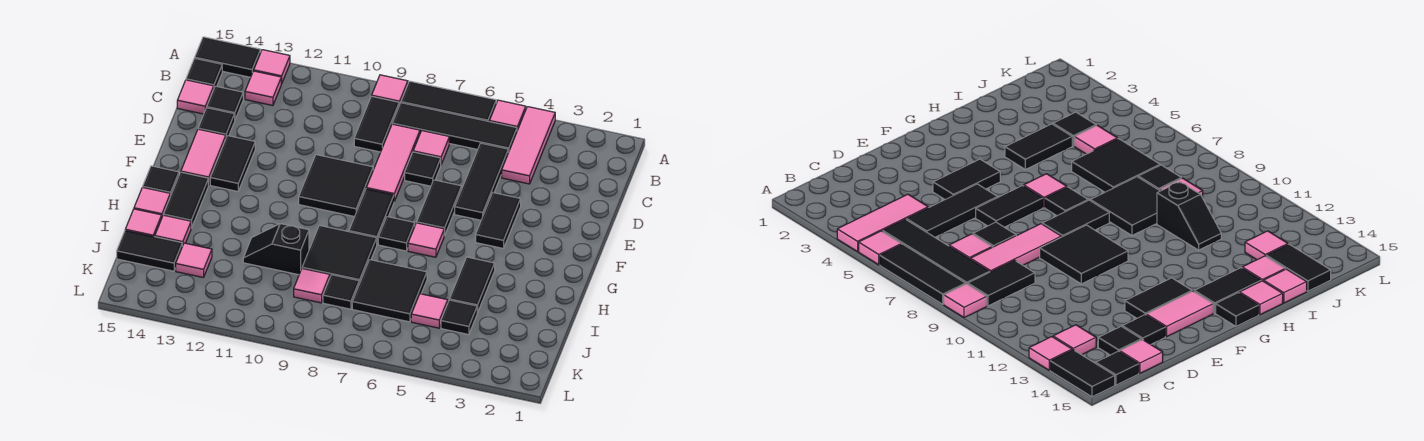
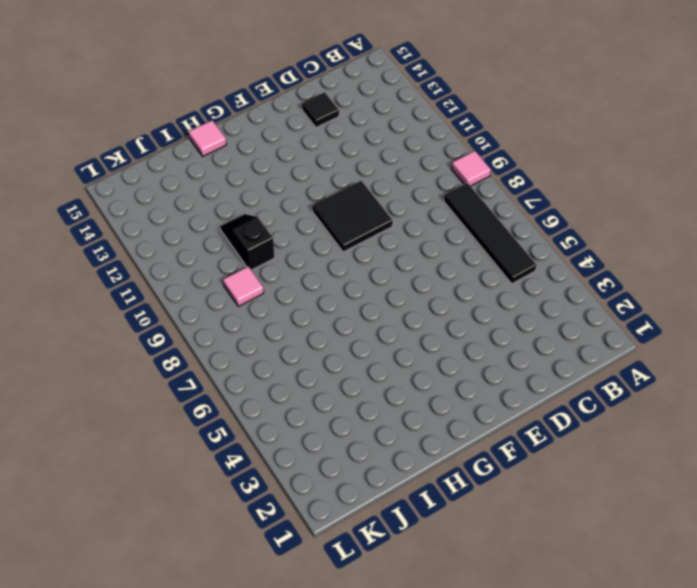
none -> pink 1x3 tile [502,107,555,184]
none -> pink 1x1 tile [489,100,526,131]
none -> black 1x3 tile [401,81,496,122]
none -> pink 1x1 tile [254,50,290,84]

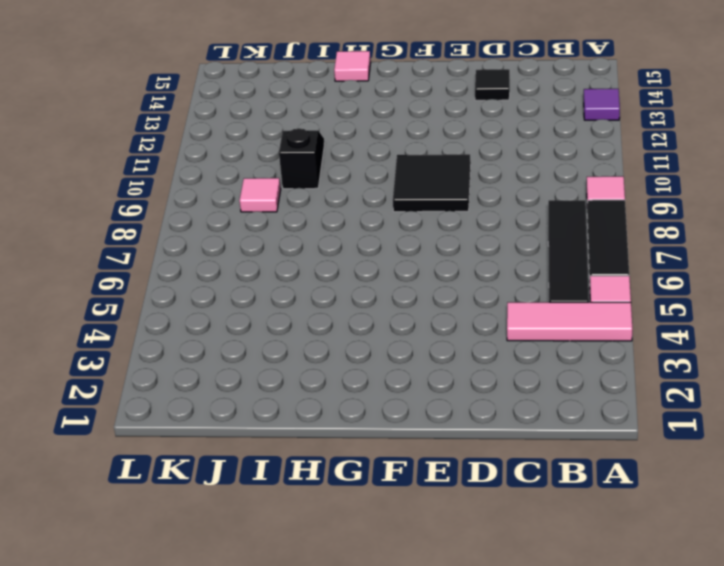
purple 1x1 tile [584,89,620,120] -> pink 1x1 tile [254,50,290,84]
none -> black 1x2 tile [195,37,261,77]
none -> black 1x2 tile [354,96,399,152]
none -> pink 1x1 tile [245,71,281,106]
none -> black 1x1 tile [186,58,222,88]

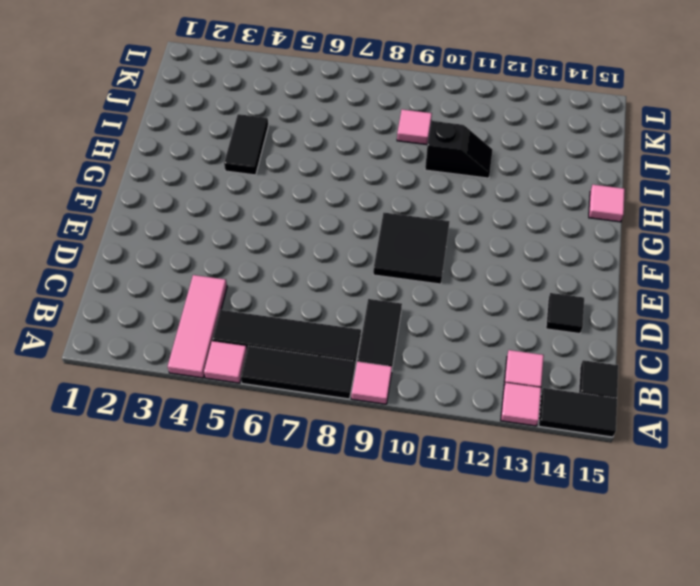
none -> black 1x3 tile [455,143,508,220]
none -> pink 1x1 tile [413,131,449,164]
none -> pink 1x3 tile [366,124,420,201]
none -> black 1x1 tile [207,86,243,119]

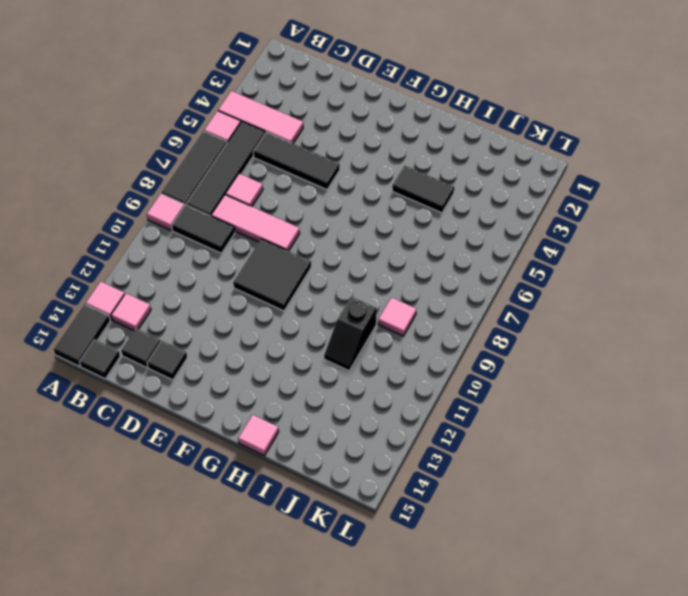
none -> pink 1x1 tile [177,80,214,114]
none -> black 1x1 tile [405,152,441,186]
none -> black 1x2 tile [476,193,521,248]
none -> black 1x2 tile [417,180,462,236]

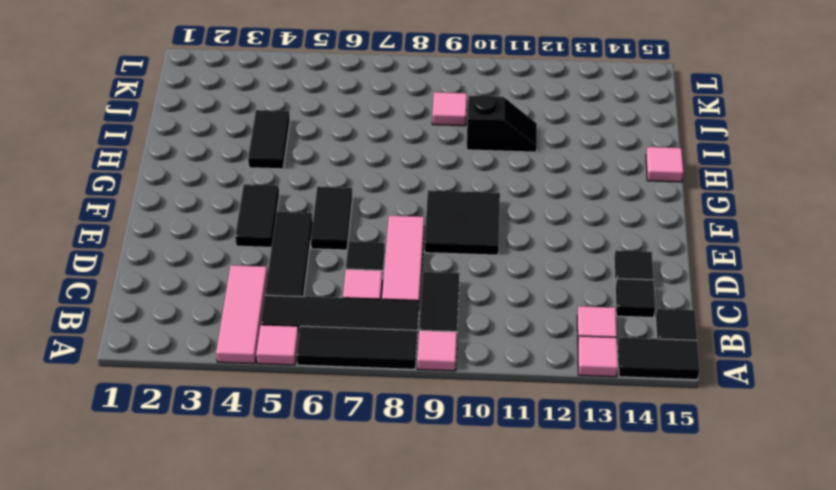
none -> pink 1x1 tile [177,80,214,114]
none -> black 1x2 tile [210,136,255,191]
none -> pink 1x2 tile [181,129,226,185]
none -> black 1x2 tile [349,189,394,244]

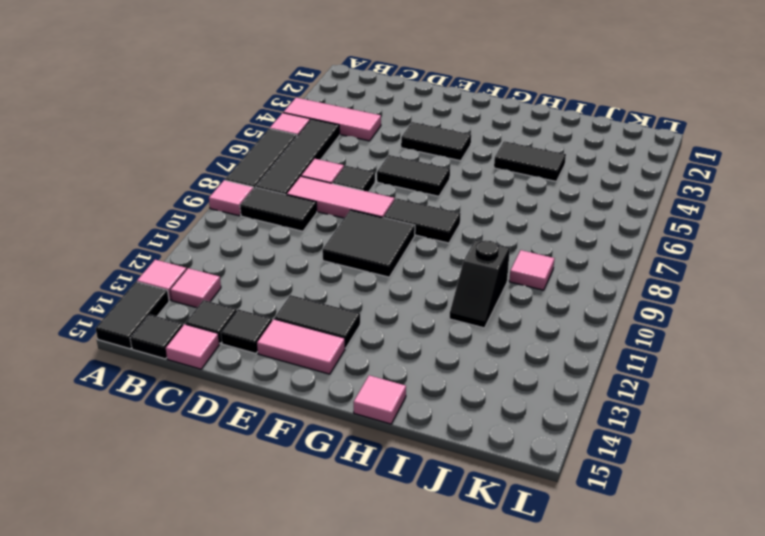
none -> black 1x3 tile [455,143,508,220]
none -> pink 1x1 tile [408,223,444,257]
none -> black 1x1 tile [378,217,415,251]
none -> black 1x2 tile [163,172,208,228]

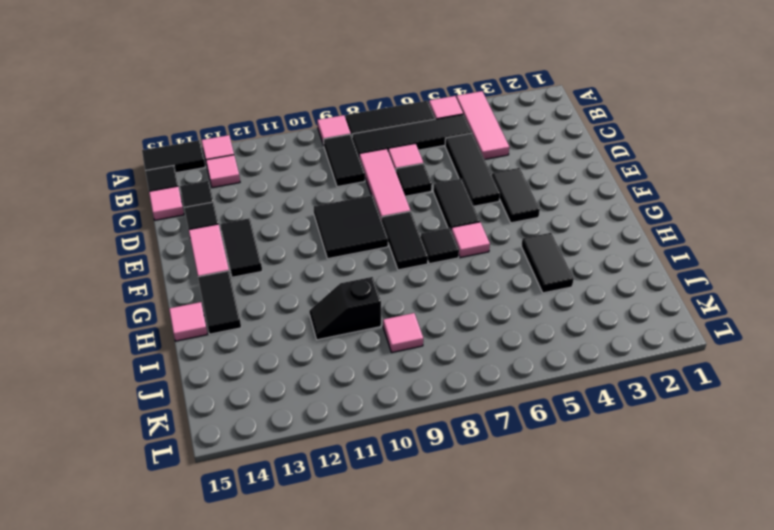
none -> black 1x1 tile [143,166,179,196]
none -> black 2x2 tile [302,225,377,284]
none -> black 2x2 tile [352,260,427,322]
none -> pink 1x1 tile [155,215,191,246]

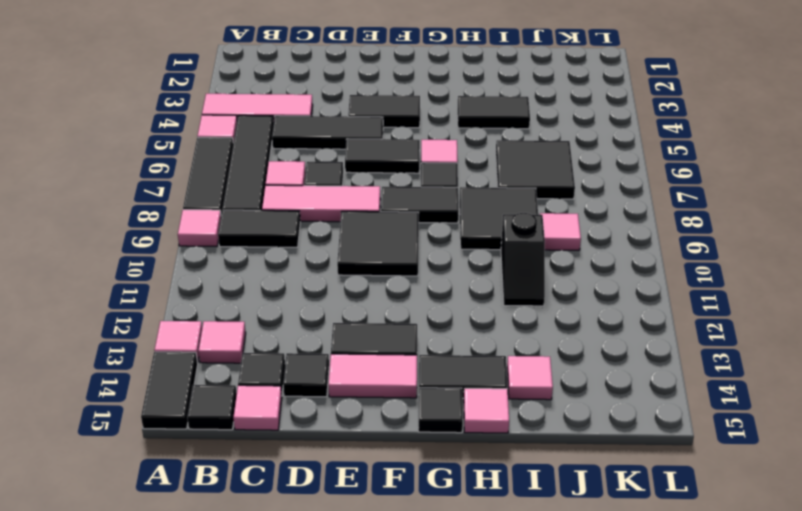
none -> pink 1x1 tile [125,209,162,237]
none -> black 1x1 tile [441,300,477,335]
none -> pink 1x1 tile [411,294,448,328]
none -> black 1x1 tile [323,275,359,309]

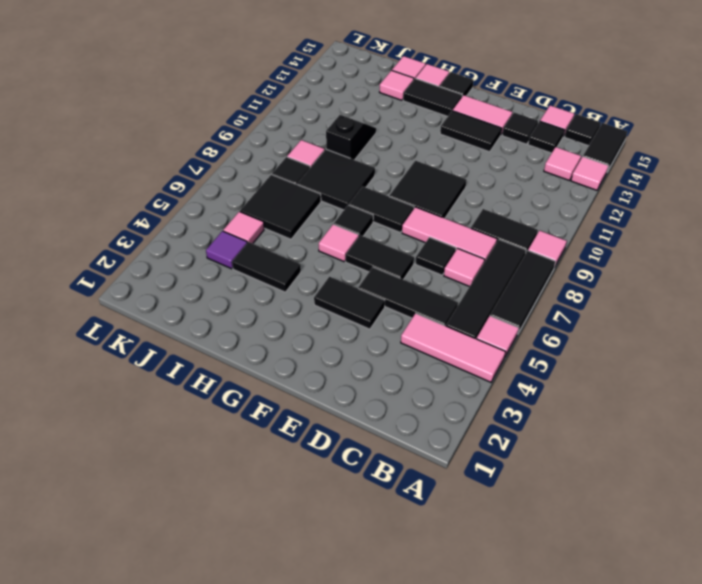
purple 1x1 tile [206,231,247,269] -> black 1x1 tile [441,300,477,335]
none -> pink 1x1 tile [176,243,212,278]
none -> black 1x2 tile [117,230,182,271]

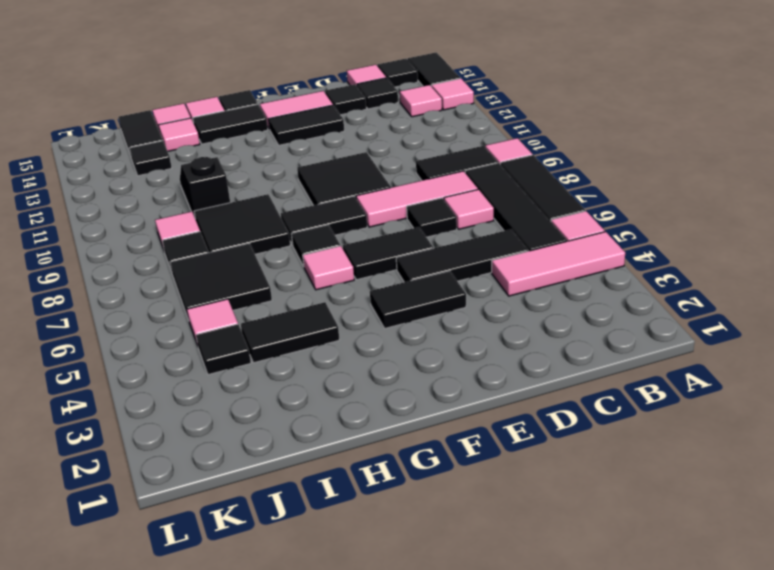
black 1x1 tile [129,141,172,176] -> pink 1x1 tile [176,243,212,278]

